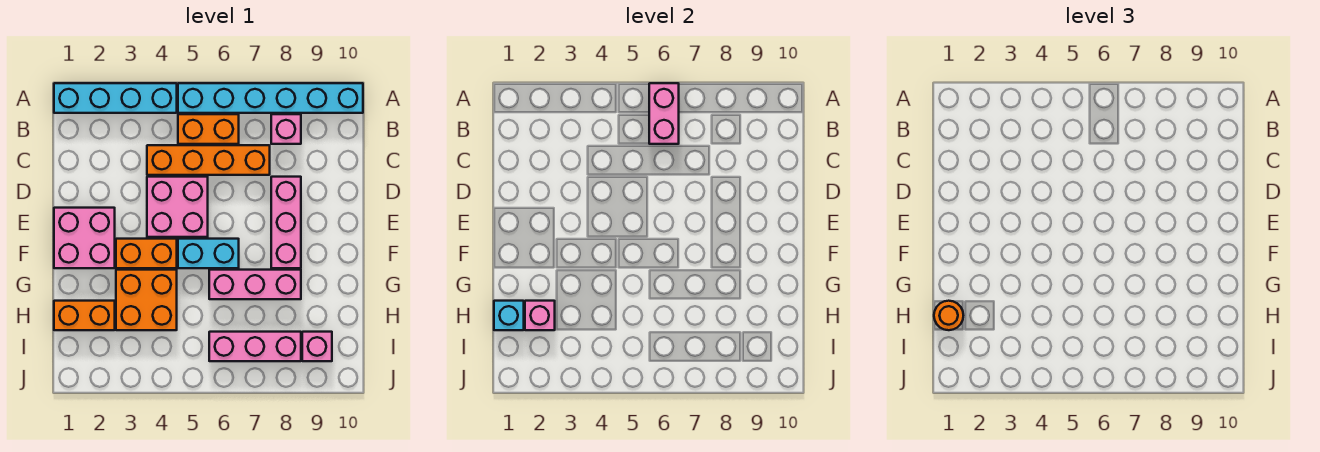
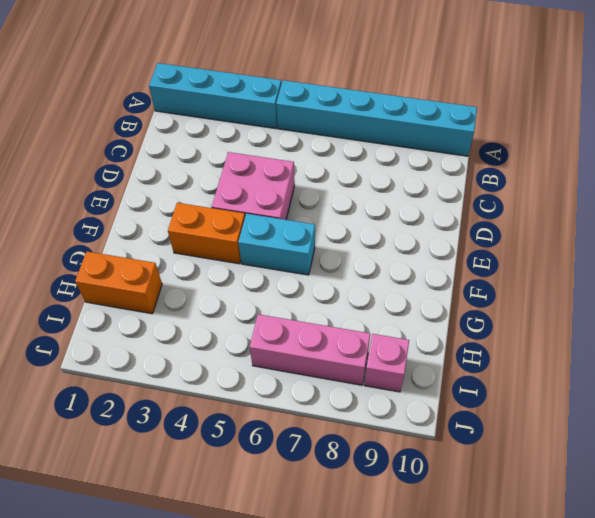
none -> orange 1x2 brick [178,114,239,144]
none -> pink 1x1 brick [271,114,301,144]
none -> orange 1x4 brick [147,145,270,175]

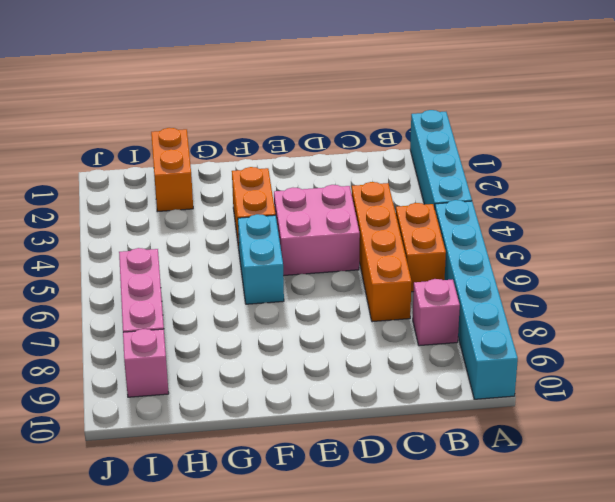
none -> pink 1x3 brick [271,177,301,268]
none -> pink 2x2 brick [54,208,115,268]
none -> orange 2x2 brick [116,270,177,330]

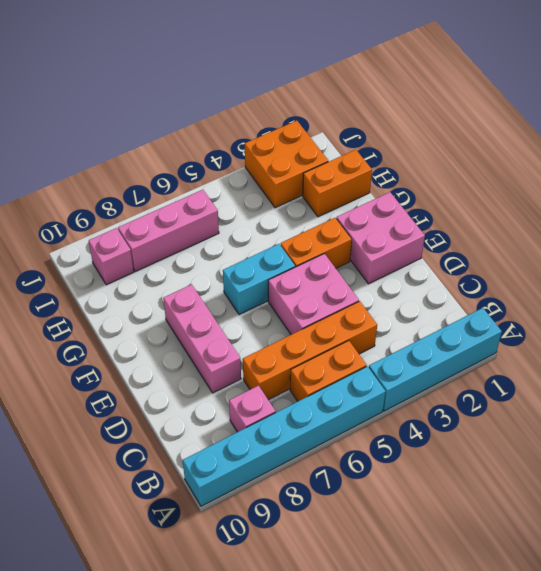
orange 2x2 brick [245,121,328,208] -> orange 2x2 brick moved to [116,270,177,330]
none -> pink 1x3 brick [209,270,301,299]
none -> pink 1x2 brick [649,83,679,144]
none -> cyan 1x1 brick [494,301,524,330]

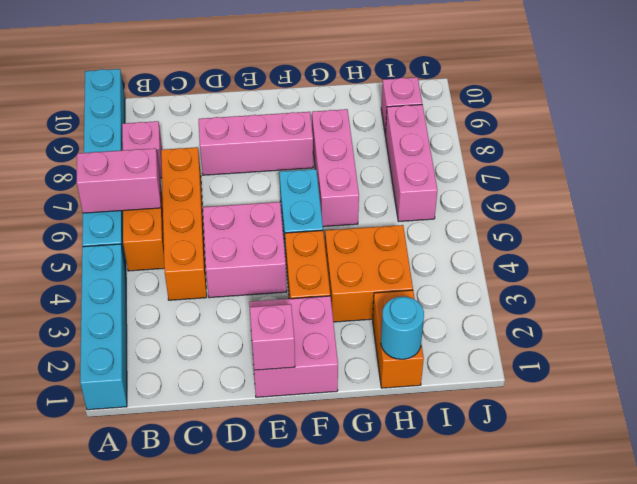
pink 1x1 brick [250,304,295,370] -> pink 1x1 brick moved to [525,301,555,330]
cyan 1x1 round brick [381,297,424,359] -> cyan 1x1 brick [494,301,524,330]
none -> orange 1x1 round brick [934,301,963,330]

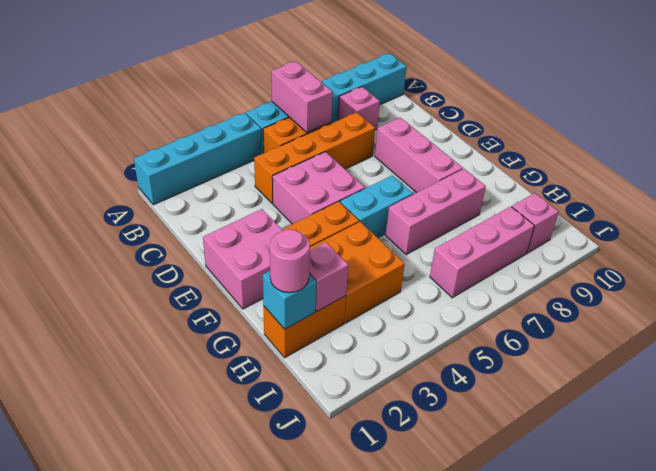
pink 1x1 round brick [270,229,310,293] -> orange 1x1 round brick [934,301,963,330]

